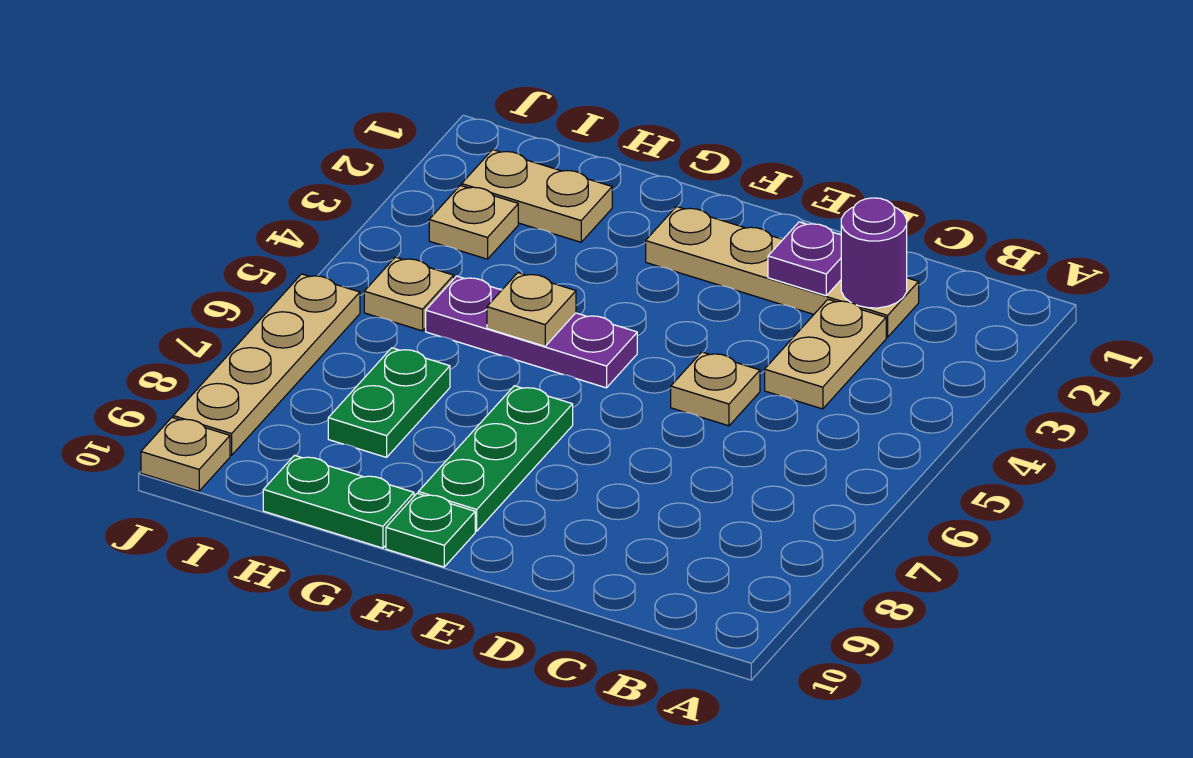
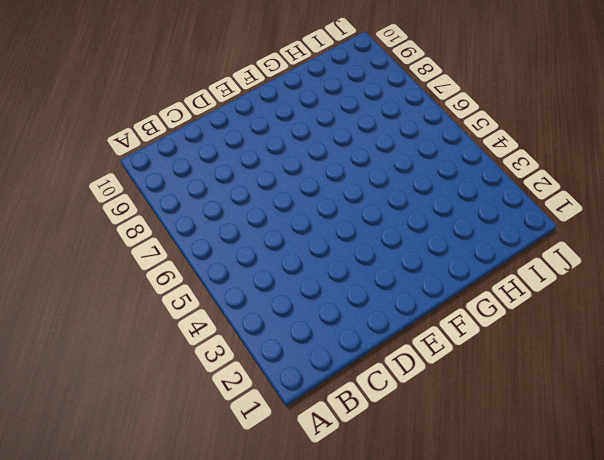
none -> tan 1x4 plate [646,207,919,337]
none -> tan 1x2 plate [765,299,886,409]
none -> tan 1x1 plate [671,352,760,426]

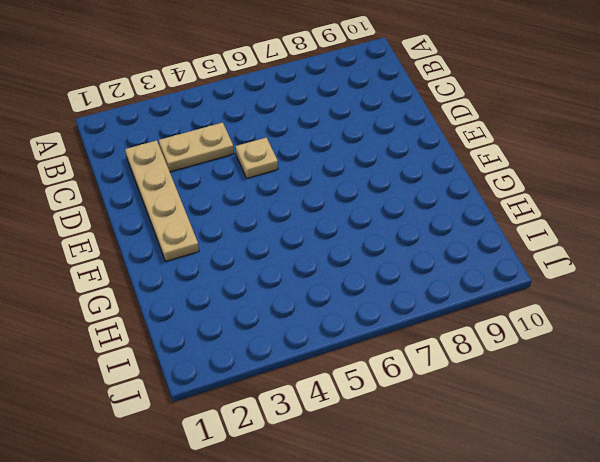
none -> purple 1x3 plate [426,276,637,388]
none -> green 1x3 plate [418,386,573,531]
none -> green 1x1 plate [386,493,475,567]

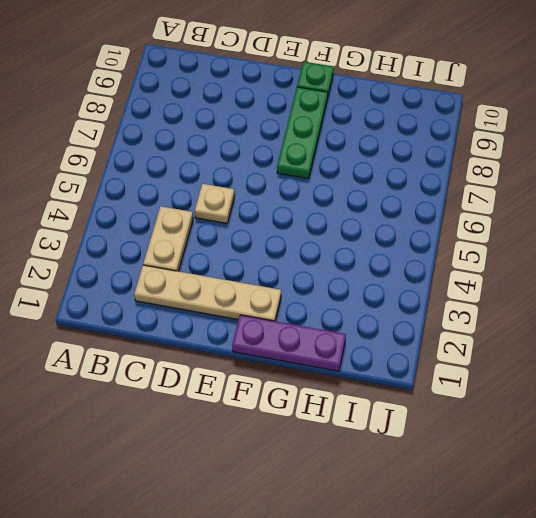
purple 1x3 plate [232,315,346,371] -> purple 1x3 plate moved to [426,276,637,388]
none -> green 1x2 plate [263,455,414,548]
none -> tan 1x2 plate [462,150,612,242]
none -> green 1x2 plate [328,348,450,457]

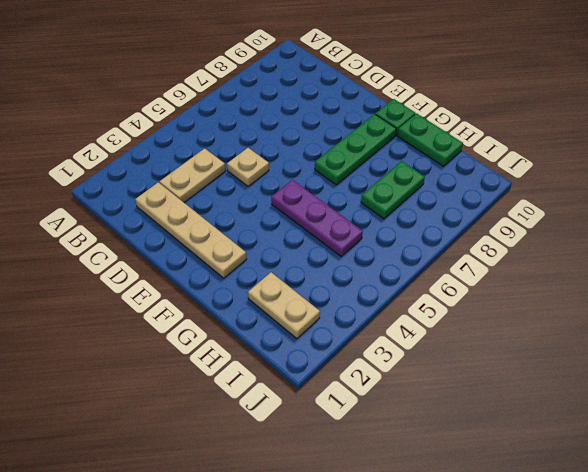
none -> tan 1x1 plate [429,185,518,259]
none -> tan 1x1 plate [364,257,454,331]
none -> tan 1x4 plate [173,274,360,455]

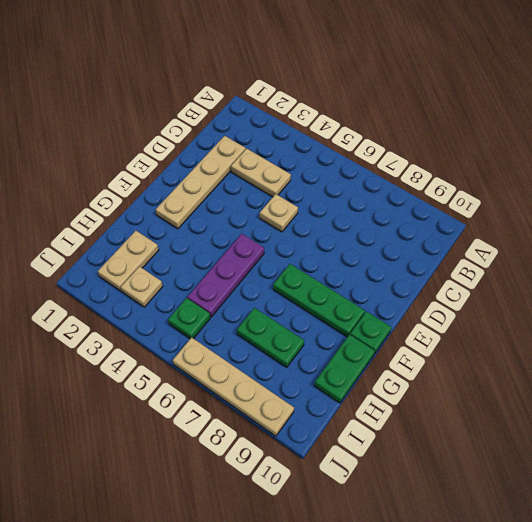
green 1x1 plate [168,298,210,339] -> tan 1x1 plate [364,257,454,331]
none -> tan 1x1 plate [141,418,230,491]
none -> purple 1x1 round brick [841,198,907,308]
none -> purple 1x1 plate [768,222,841,296]

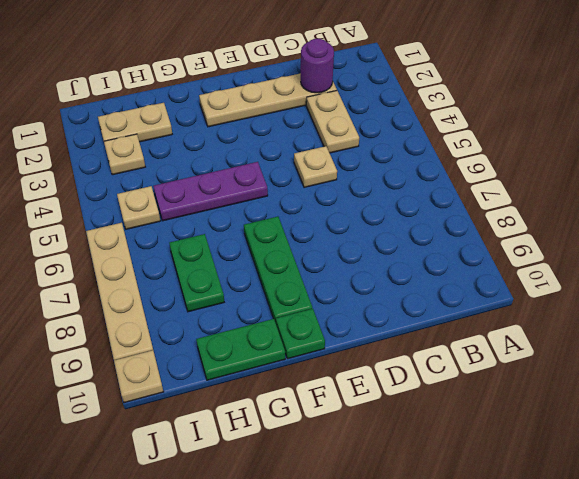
none -> purple 1x1 plate [768,222,841,296]
none -> tan 1x1 plate [487,273,576,346]

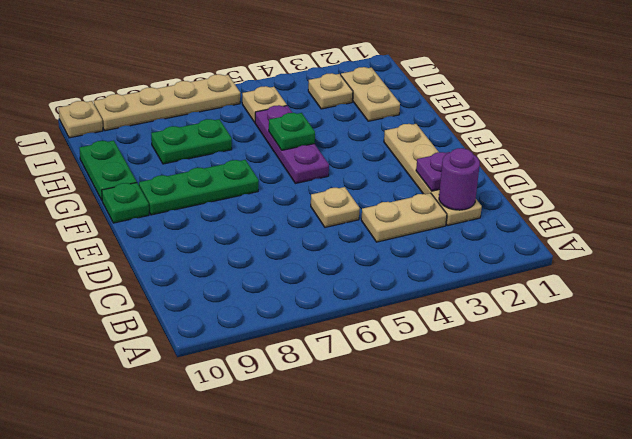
green 1x1 plate [269,113,315,150] -> tan 1x1 plate [487,273,576,346]

